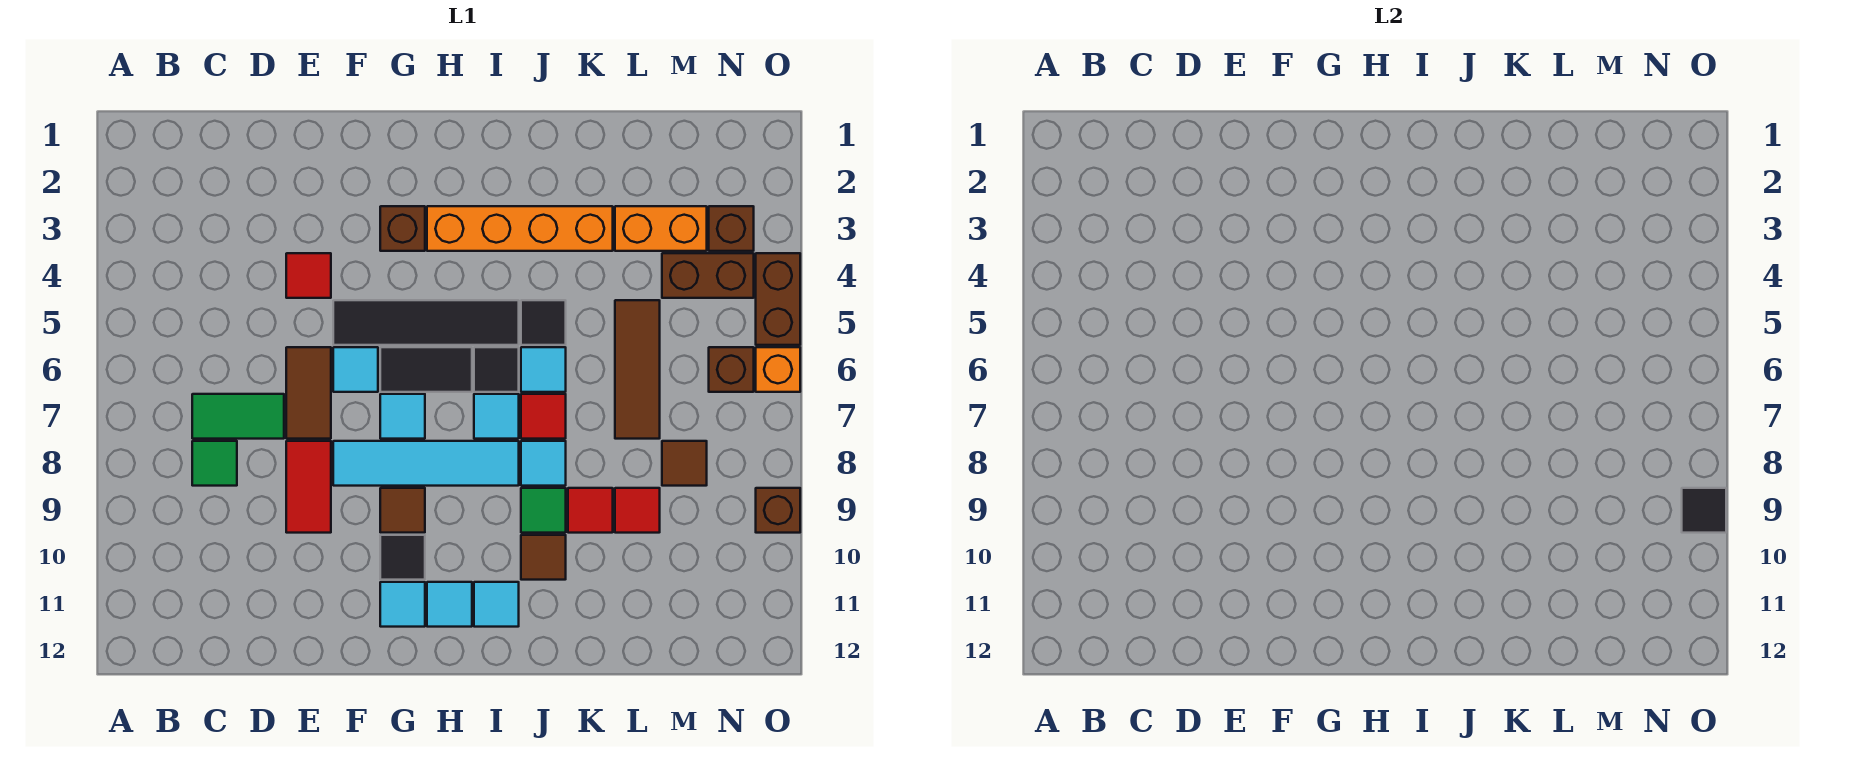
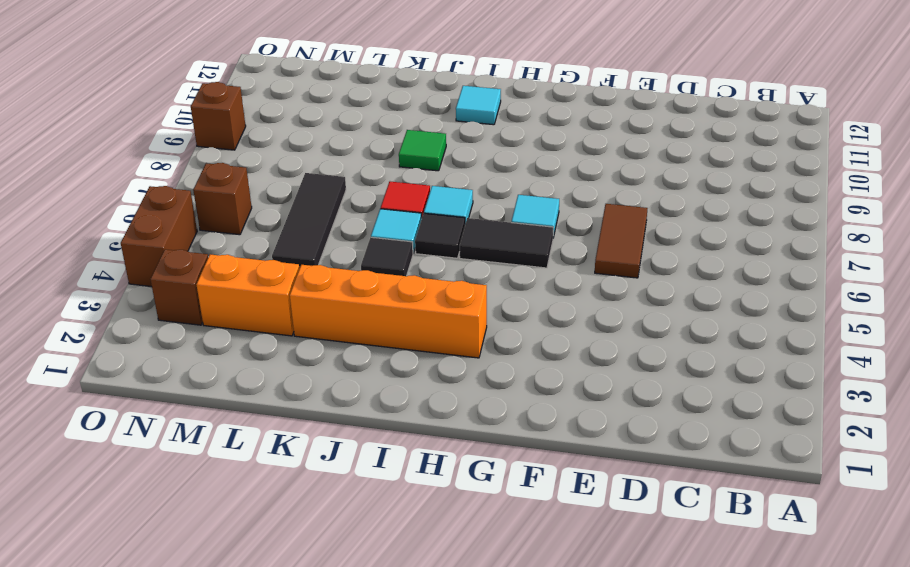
black 1x3 tile [272,173,346,269] -> brown 1x3 tile [615,300,660,439]
none -> green 1x2 tile [192,394,284,439]
none -> green 1x1 tile [192,441,237,486]
none -> red 1x1 tile [286,253,331,298]
none -> red 1x2 tile [286,441,331,533]

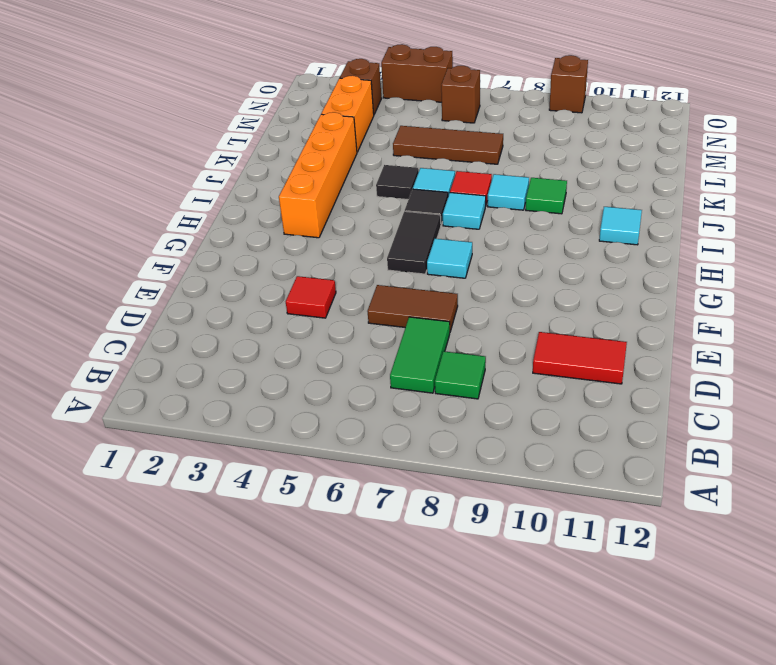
red 1x2 tile [533,332,627,384] -> red 1x2 tile moved to [286,441,331,533]
none -> black 1x4 tile [333,300,519,345]
none -> cyan 1x1 tile [333,347,378,392]
none -> cyan 1x4 tile [333,441,519,486]
none -> brown 1x1 brick [380,206,425,251]

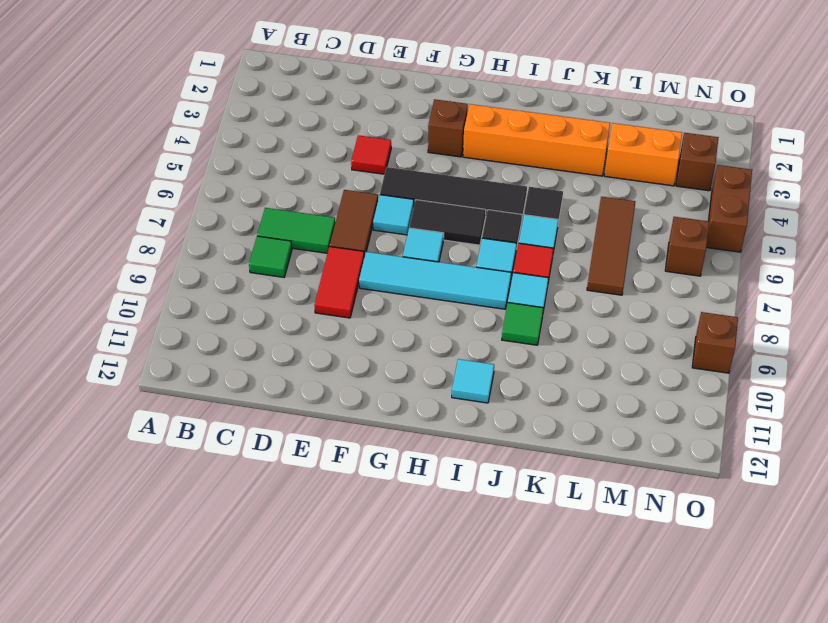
none -> brown 1x1 tile [380,488,425,533]
none -> black 1x1 tile [380,535,425,580]
none -> cyan 1x1 tile [380,582,425,627]
none -> cyan 1x1 tile [427,582,472,627]

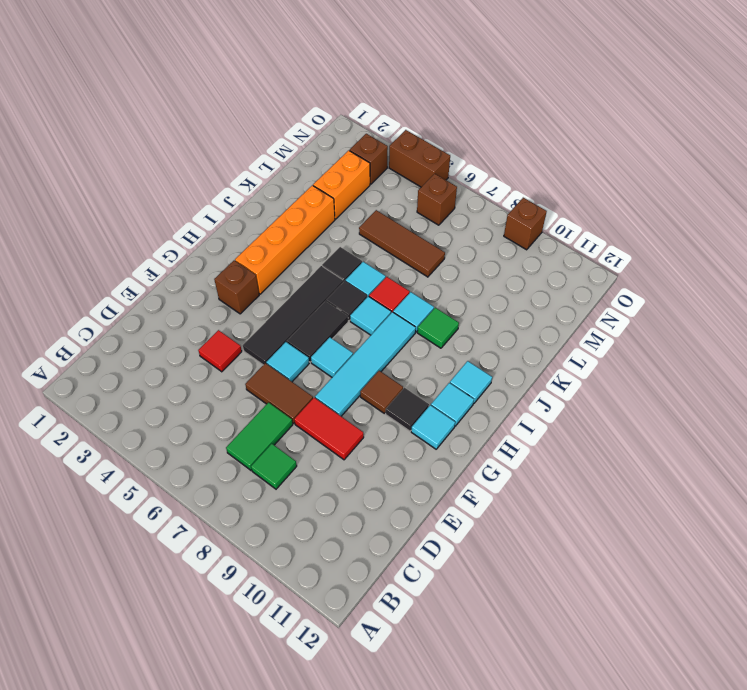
none -> brown 1x1 tile [521,535,566,580]
none -> red 1x1 tile [568,488,613,533]
none -> red 1x1 tile [615,488,660,533]
none -> brown 1x2 brick [662,253,754,298]

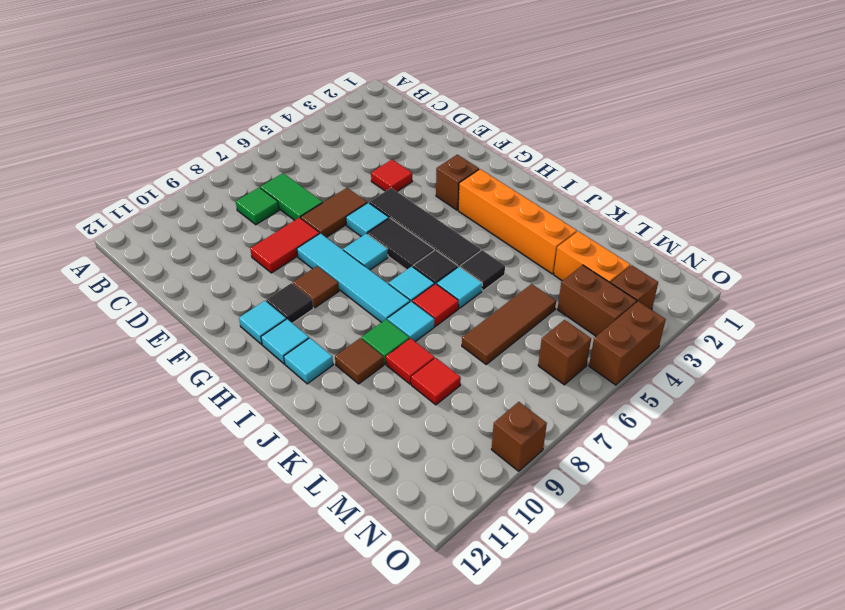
none -> brown 1x1 tile [662,441,707,486]
none -> orange 1x1 brick [756,347,800,392]
none -> black 1x1 tile [1682,488,1726,533]

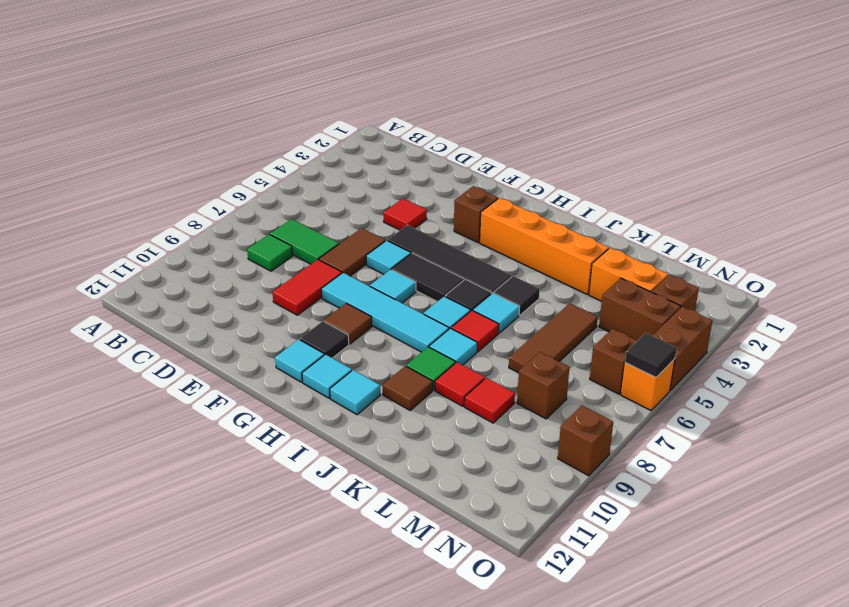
brown 1x1 brick [517,352,570,419] -> brown 1x1 tile [662,441,707,486]
black 1x1 tile [625,333,677,378] -> black 1x1 tile moved to [1682,488,1726,533]

